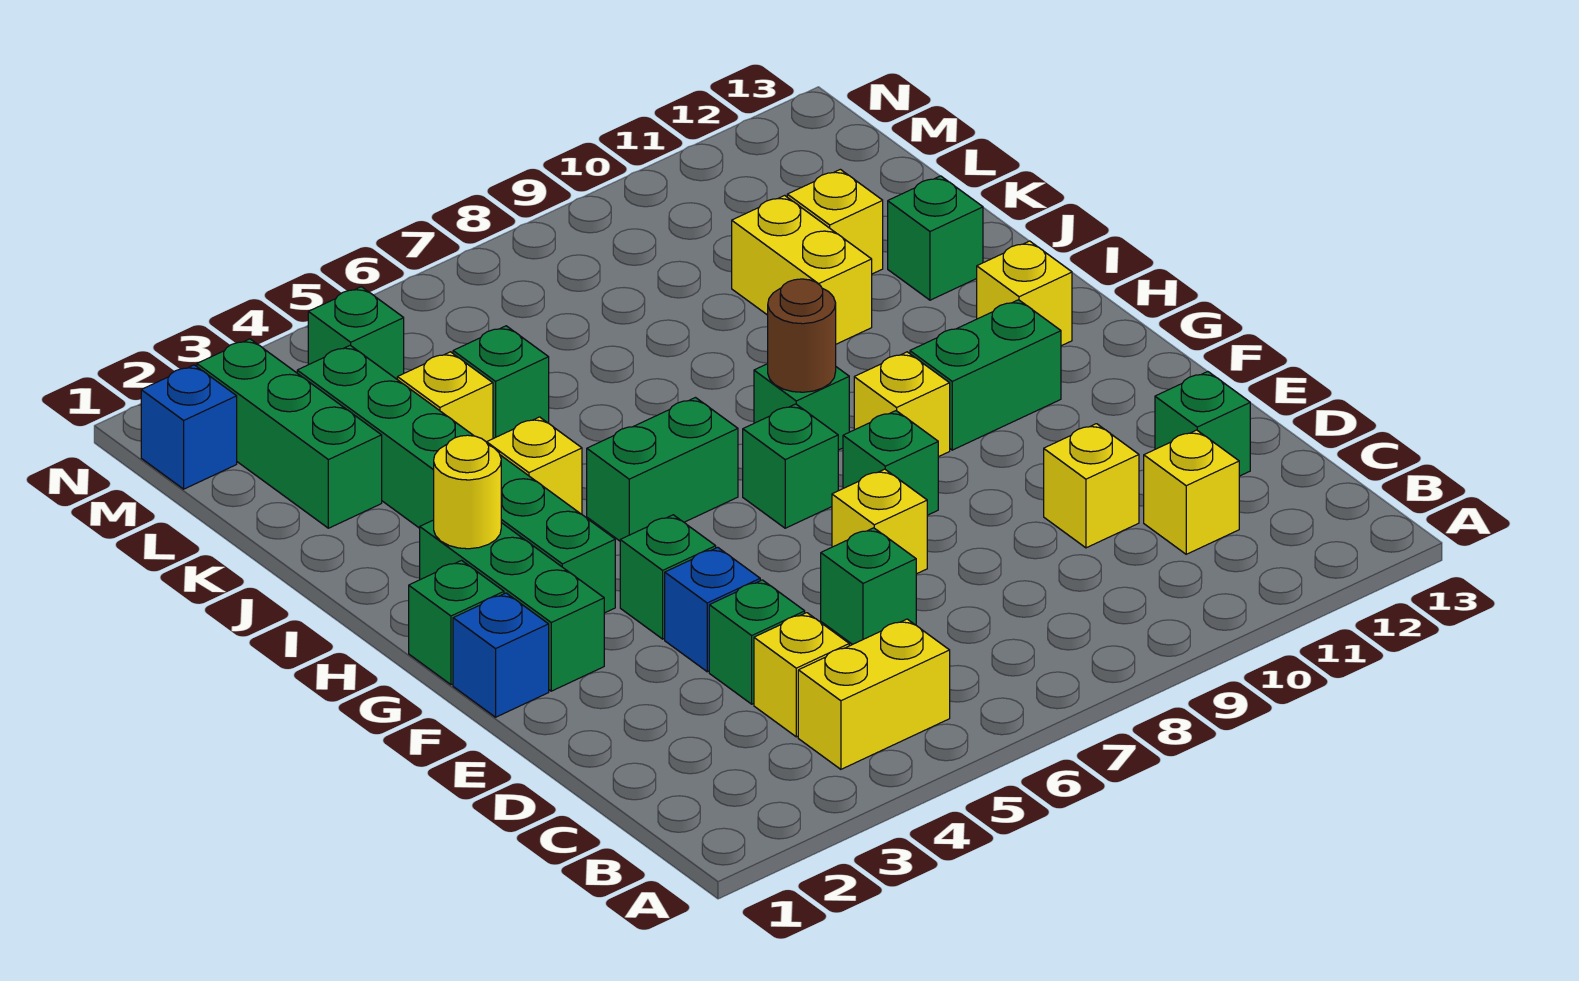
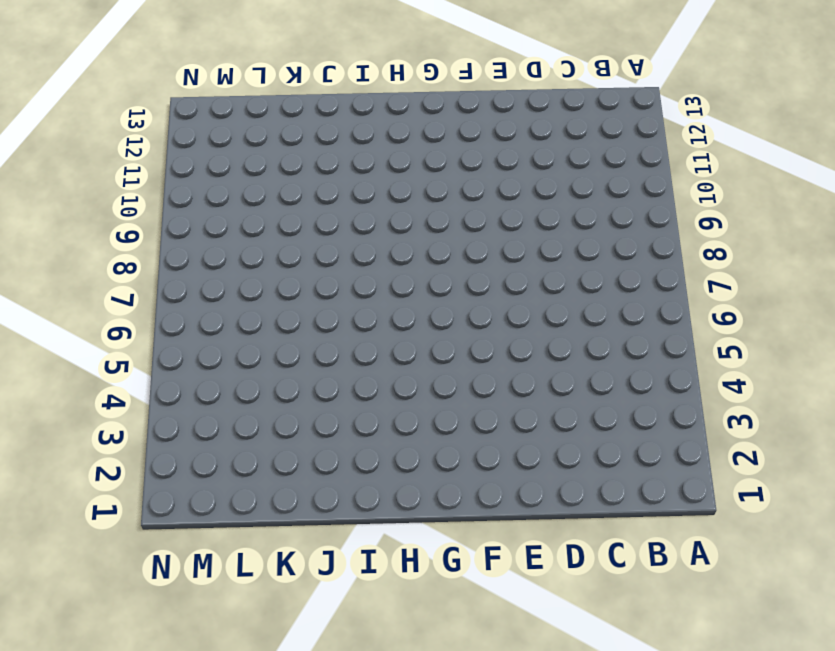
none -> yellow 1x2 brick [798,619,950,769]
none -> yellow 1x1 brick [754,613,849,737]
none -> yellow 1x1 brick [1144,430,1239,554]
none -> green 1x1 brick [709,580,805,704]

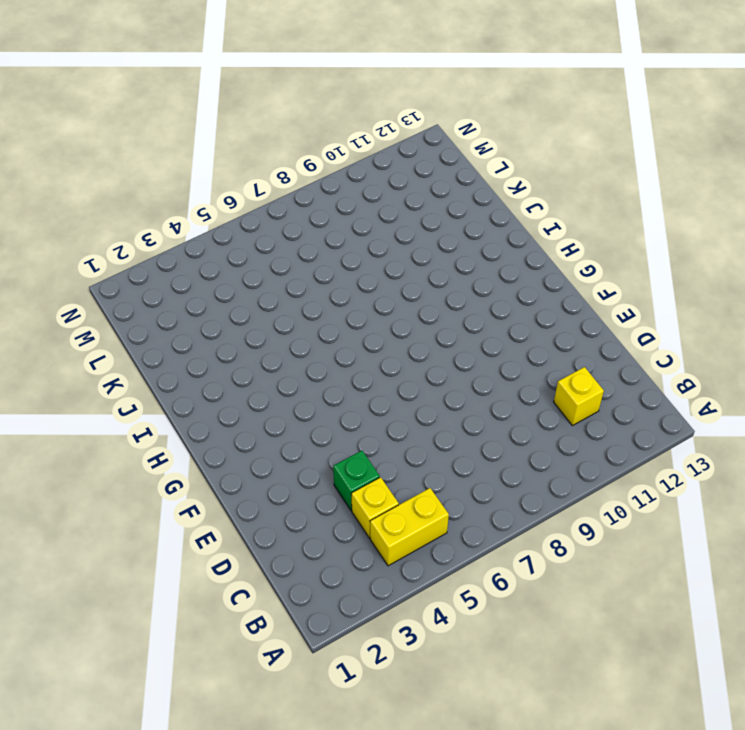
none -> green 1x1 brick [821,528,916,645]
none -> yellow 1x1 brick [1044,424,1139,548]
none -> green 1x1 brick [1155,371,1250,476]
none -> blue 1x1 brick [665,547,760,672]

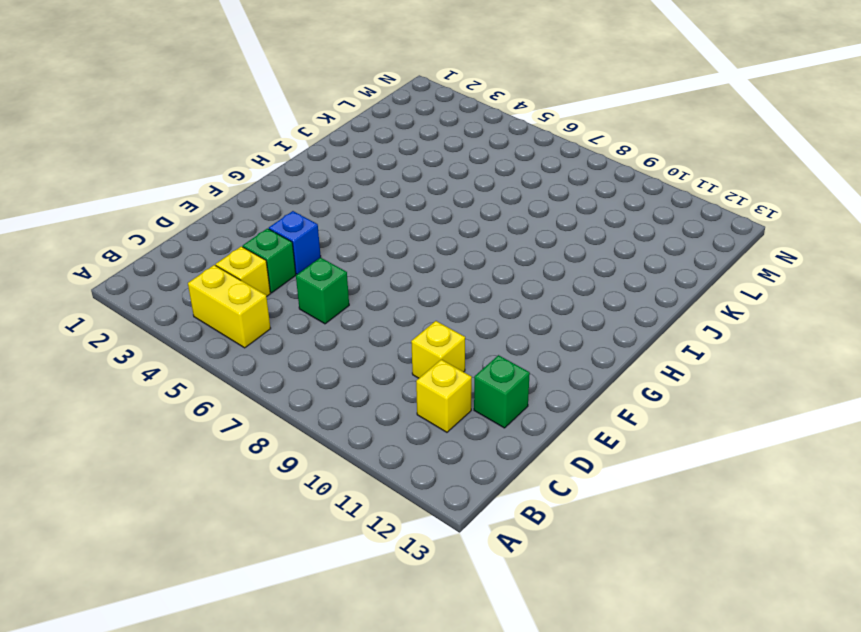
none -> yellow 1x1 brick [832,469,927,574]
none -> blue 1x1 brick [453,593,549,717]
none -> green 1x3 brick [420,520,604,691]
none -> green 1x1 brick [620,515,716,639]

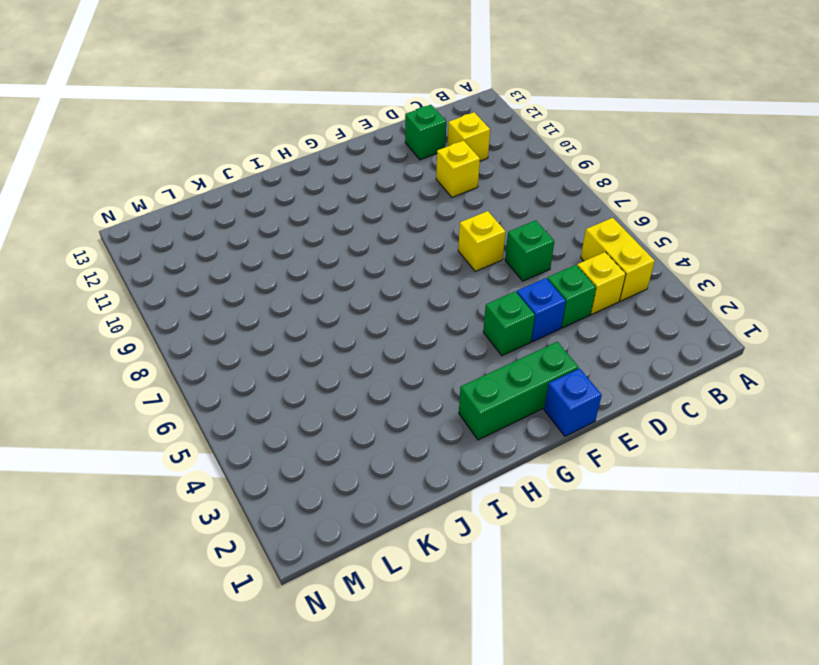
none -> green 1x1 brick [843,411,938,515]
none -> green 1x1 brick [409,560,504,685]
none -> green 1x6 brick [297,345,615,613]
none -> green 1x1 brick [743,404,838,528]

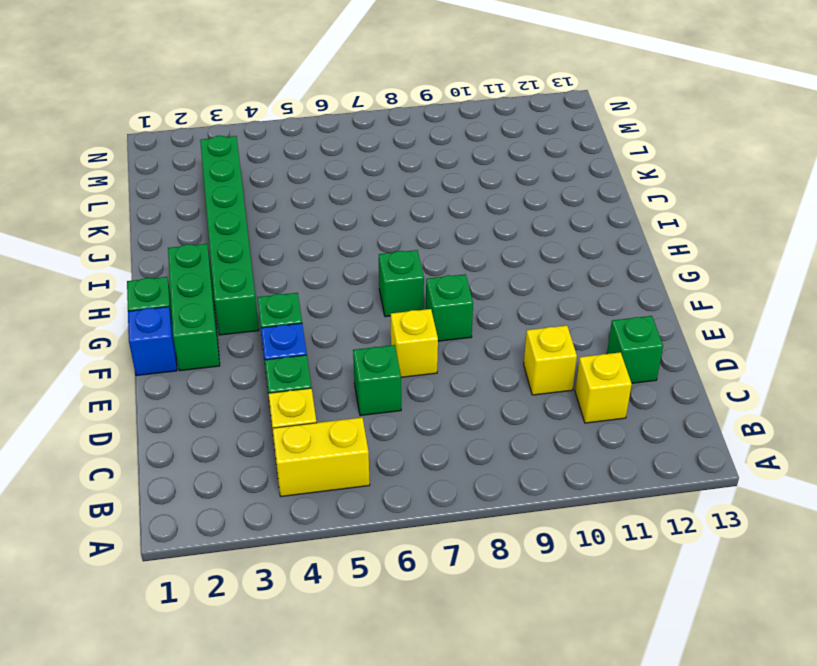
none -> yellow 1x1 brick [854,352,950,457]
none -> green 1x2 brick [910,300,1061,450]
none -> green 1x2 brick [587,398,738,541]
none -> green 1x1 brick [754,364,849,450]

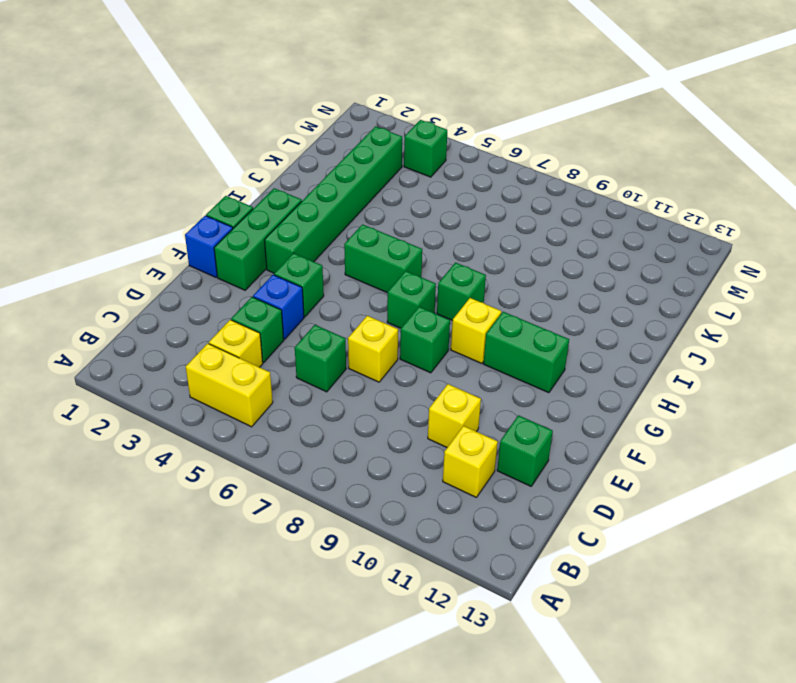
none -> yellow 1x1 brick [977,241,1072,346]
none -> yellow 1x1 brick [487,417,582,514]
none -> yellow 1x2 brick [732,195,872,344]
none -> green 1x1 brick [888,176,983,300]

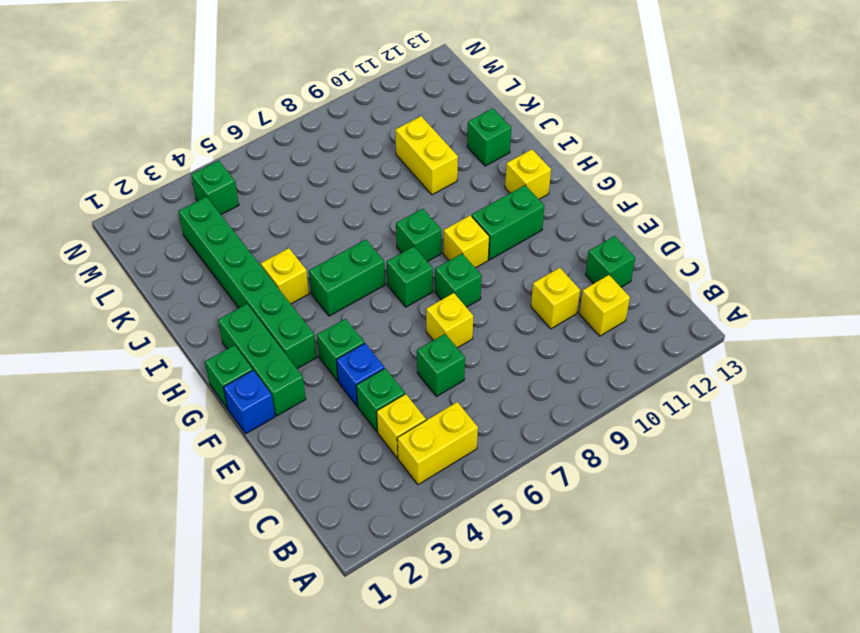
none -> green 1x3 brick [197,339,382,528]
none -> yellow 1x1 brick [397,352,493,442]
none -> green 1x1 brick [453,326,549,439]
none -> yellow 1x1 brick [787,169,883,274]

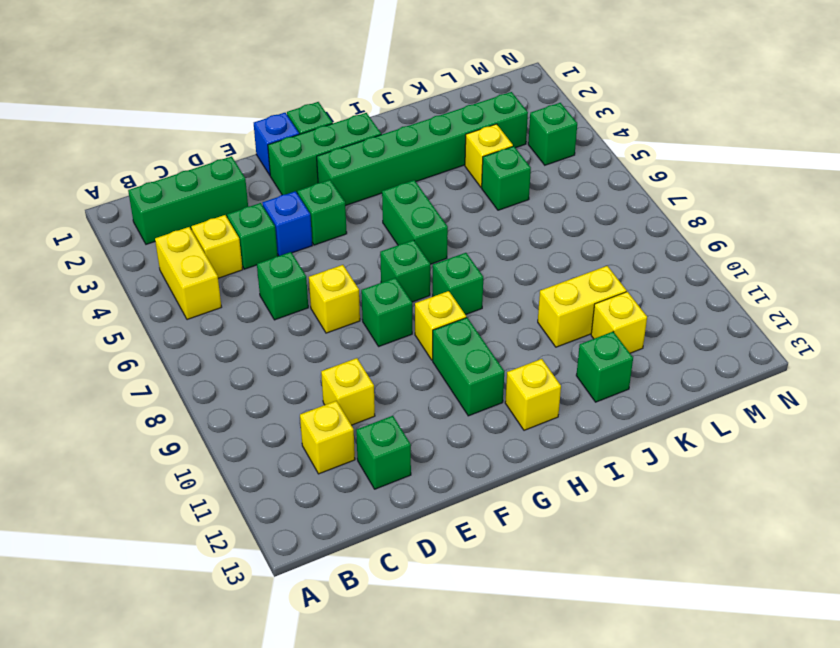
green 1x3 brick [128,156,248,244] -> green 1x3 brick moved to [197,339,382,528]
none -> yellow 1x1 brick [487,417,582,514]
none -> blue 1x1 brick [141,365,237,489]
none -> yellow 1x1 round brick [434,435,501,549]
none -> brown 1x1 round brick [768,279,836,392]

